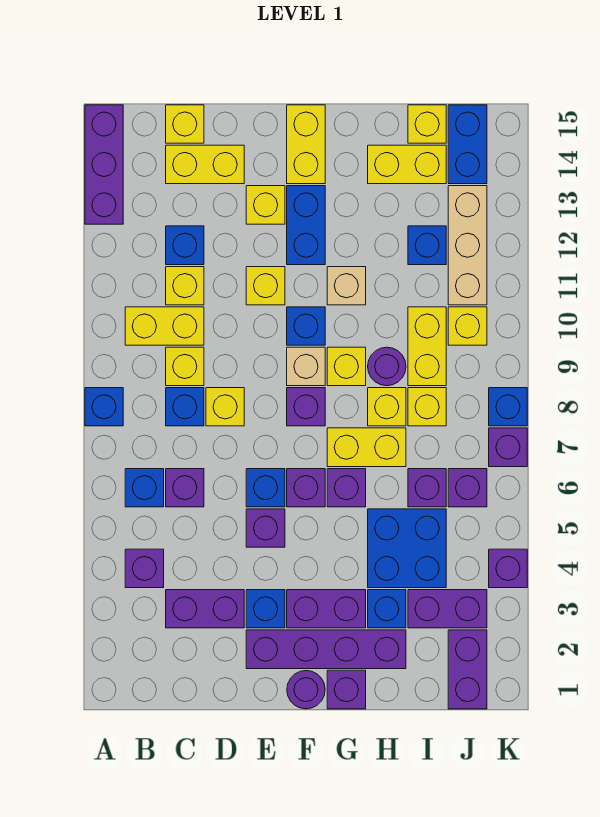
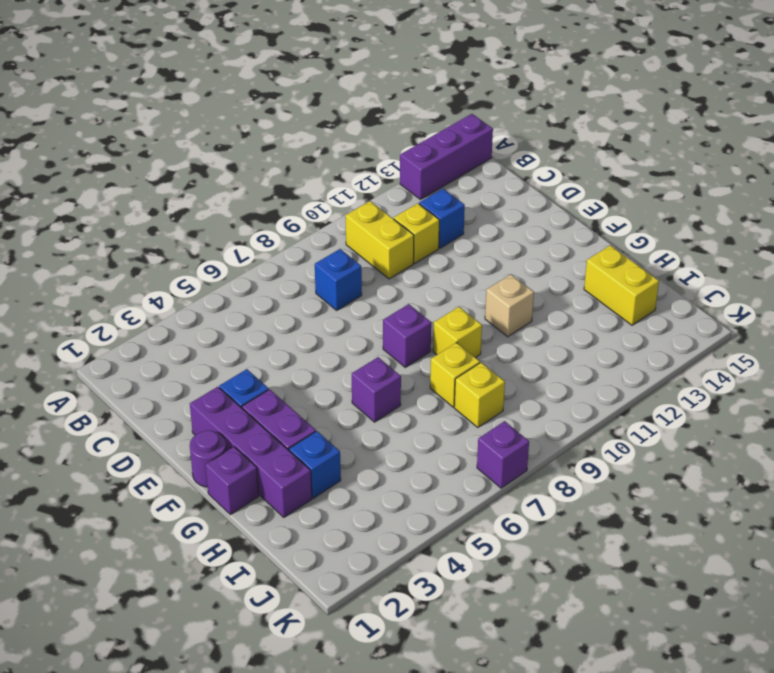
none -> blue 1x1 brick [85,388,123,426]
none -> purple 1x1 brick [125,549,164,588]
none -> blue 1x1 brick [125,469,164,507]
none -> purple 1x2 brick [166,590,244,628]

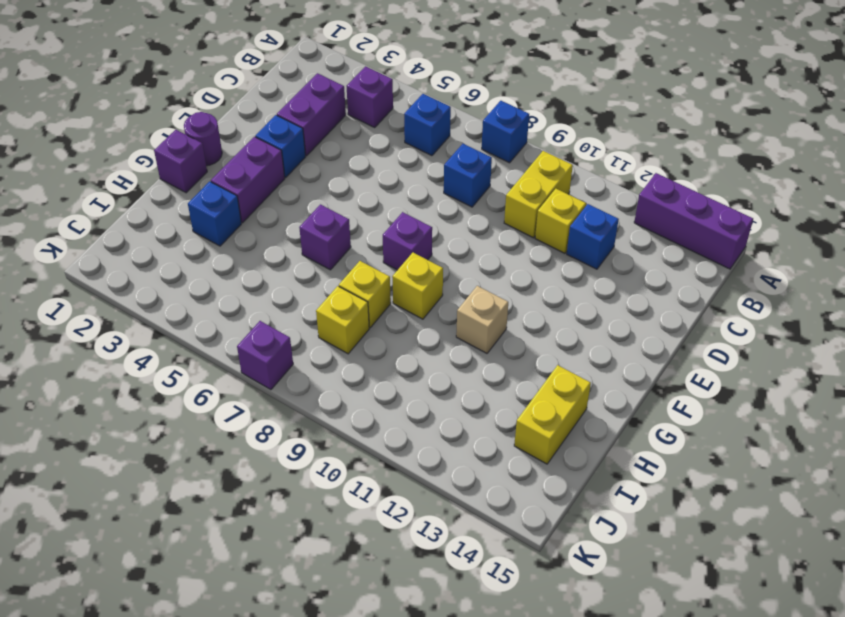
none -> purple 1x1 brick [166,469,204,507]
none -> yellow 1x1 brick [166,347,204,386]
none -> yellow 1x2 brick [166,145,244,184]
none -> yellow 1x1 brick [166,105,204,143]

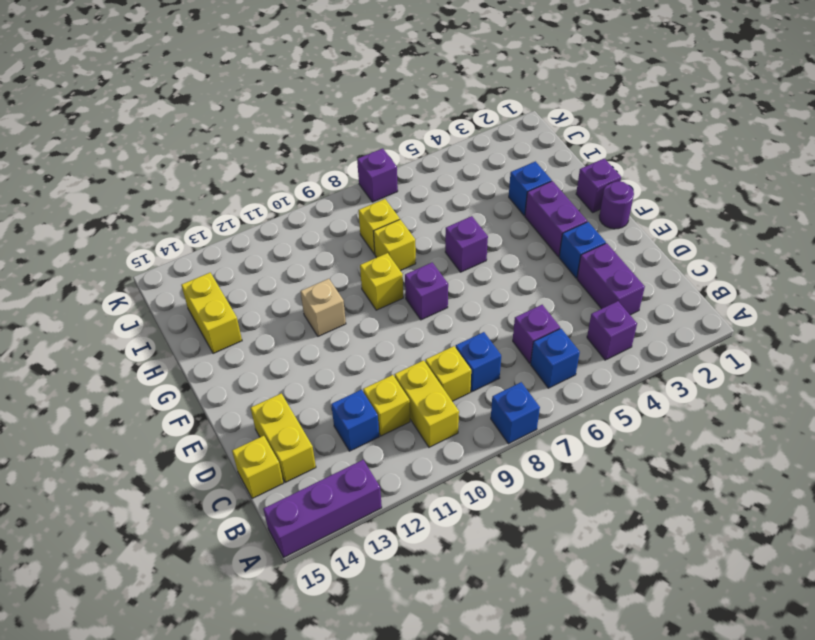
none -> yellow 1x1 brick [206,388,244,426]
none -> purple 1x4 brick [246,630,406,669]
none -> purple 1x1 brick [246,509,285,547]
none -> blue 1x1 brick [246,469,285,507]

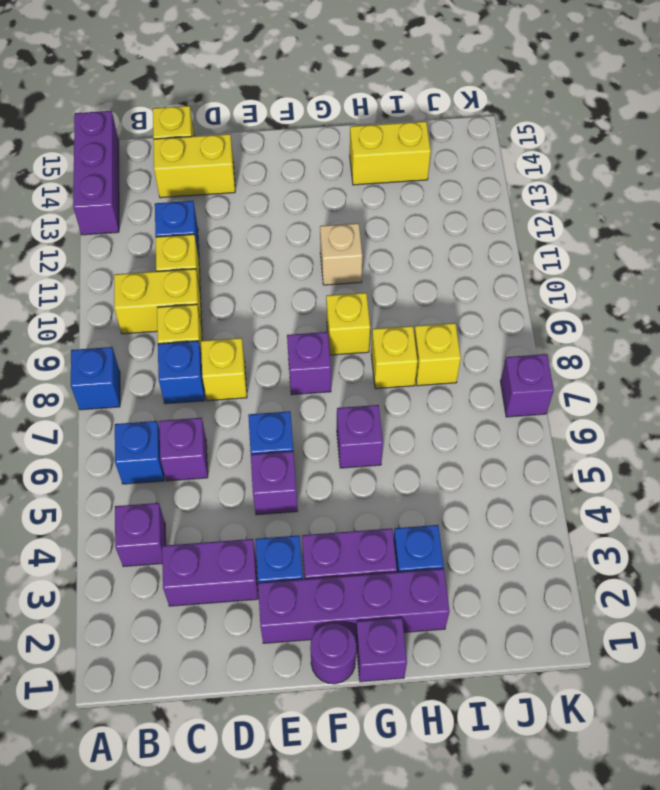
none -> yellow 1x1 brick [246,267,285,305]
none -> yellow 1x1 brick [246,186,285,224]
none -> purple 1x1 brick [287,469,325,507]
none -> tan 1x1 brick [287,347,325,386]

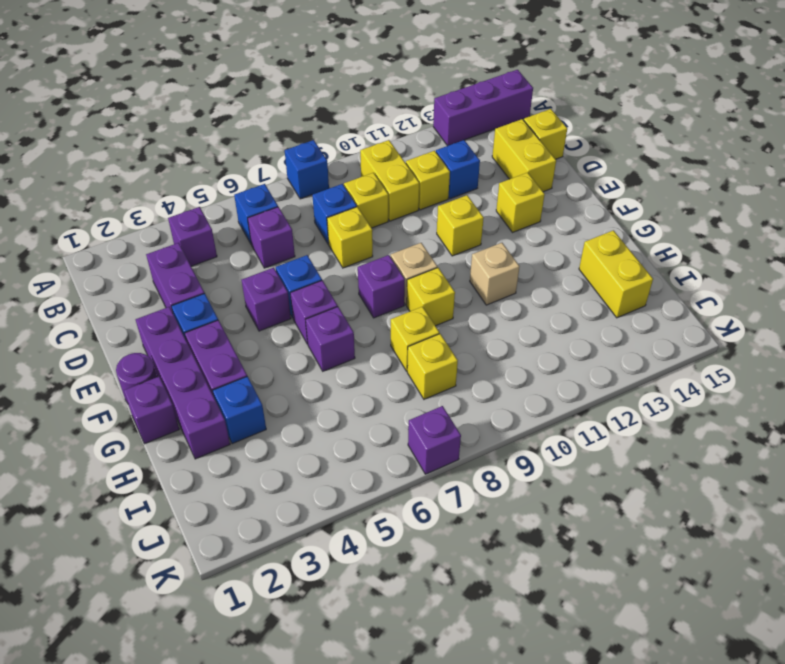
none -> blue 1x1 brick [287,307,325,345]
none -> blue 1x2 brick [287,186,325,265]
none -> yellow 1x2 brick [287,105,325,184]
none -> yellow 1x2 brick [327,428,406,467]

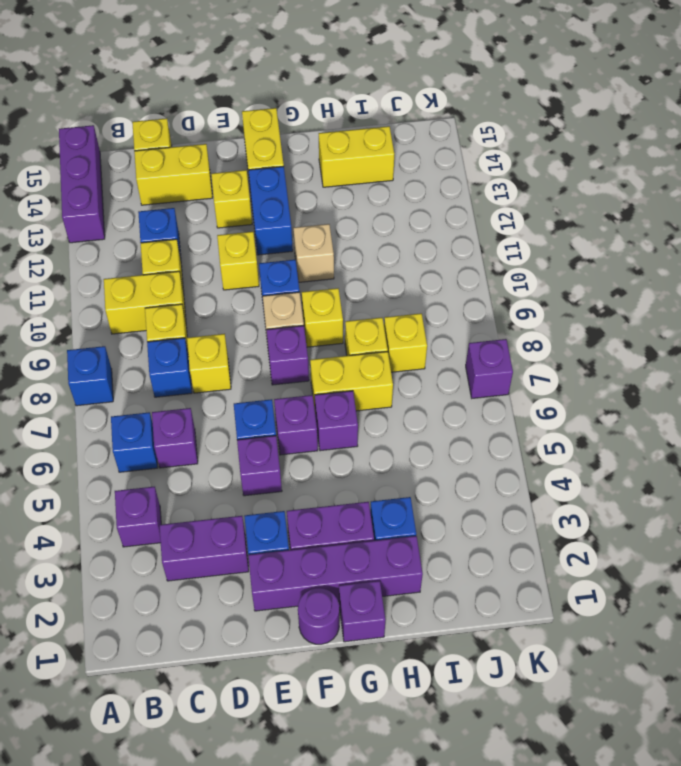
none -> blue 2x2 brick [368,509,446,588]
none -> purple 1x1 round brick [368,347,406,386]
none -> purple 1x2 brick [408,590,487,628]
none -> purple 1x1 brick [408,469,446,507]

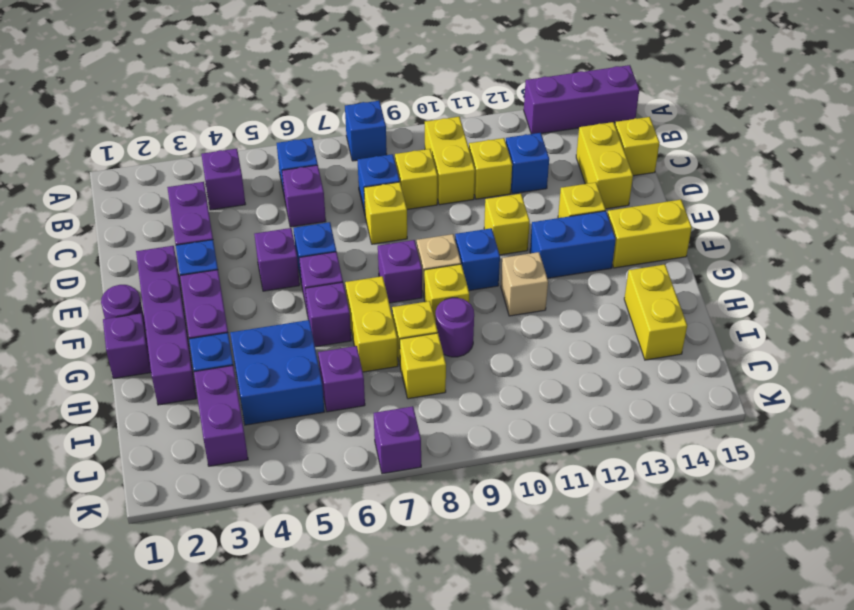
none -> yellow 1x2 brick [408,307,446,386]
none -> blue 1x1 brick [408,226,446,265]
none -> yellow 1x1 brick [408,105,446,143]
none -> purple 1x2 brick [448,630,487,709]

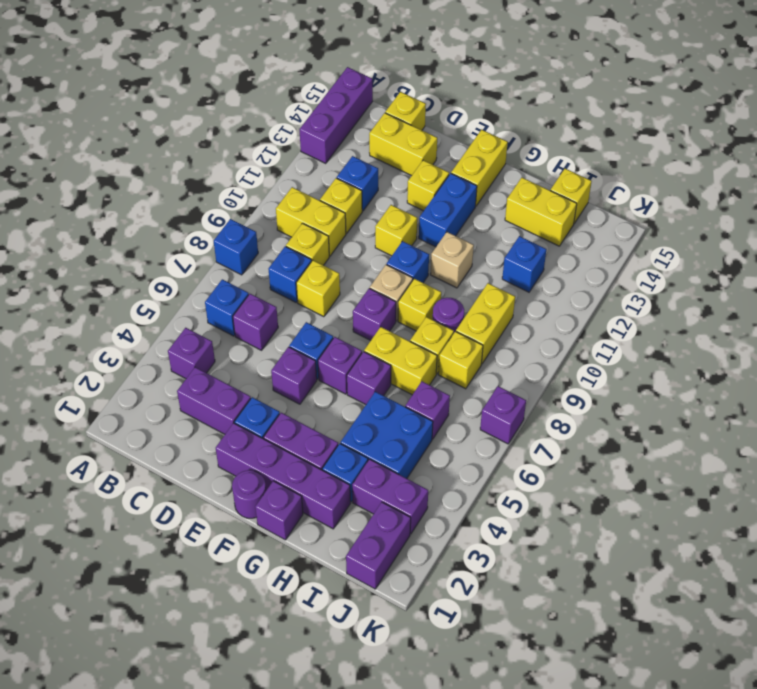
none -> purple 1x1 brick [448,469,487,507]
none -> yellow 1x1 brick [448,307,487,345]
none -> tan 1x3 brick [448,186,487,305]
none -> blue 1x2 brick [448,105,487,184]

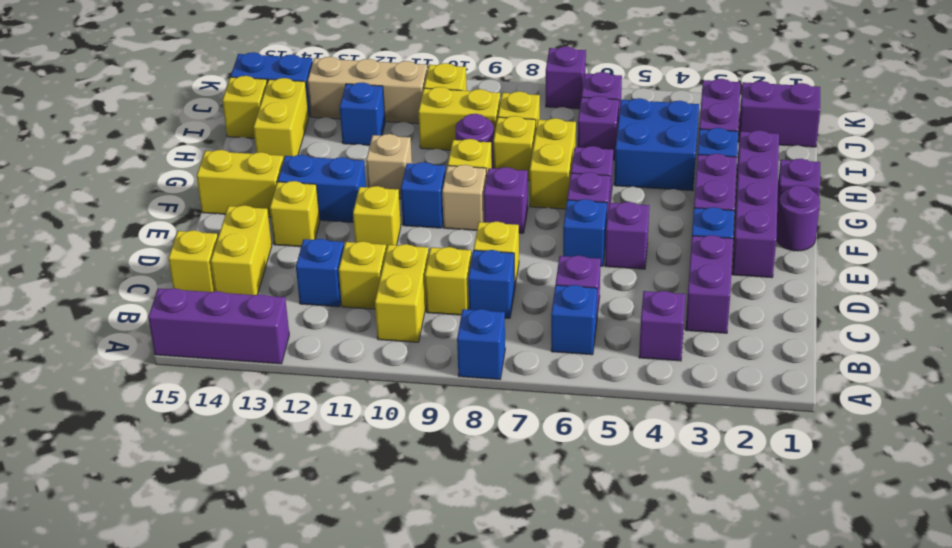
none -> purple 1x1 brick [489,549,527,588]
none -> blue 1x1 brick [489,388,527,426]

